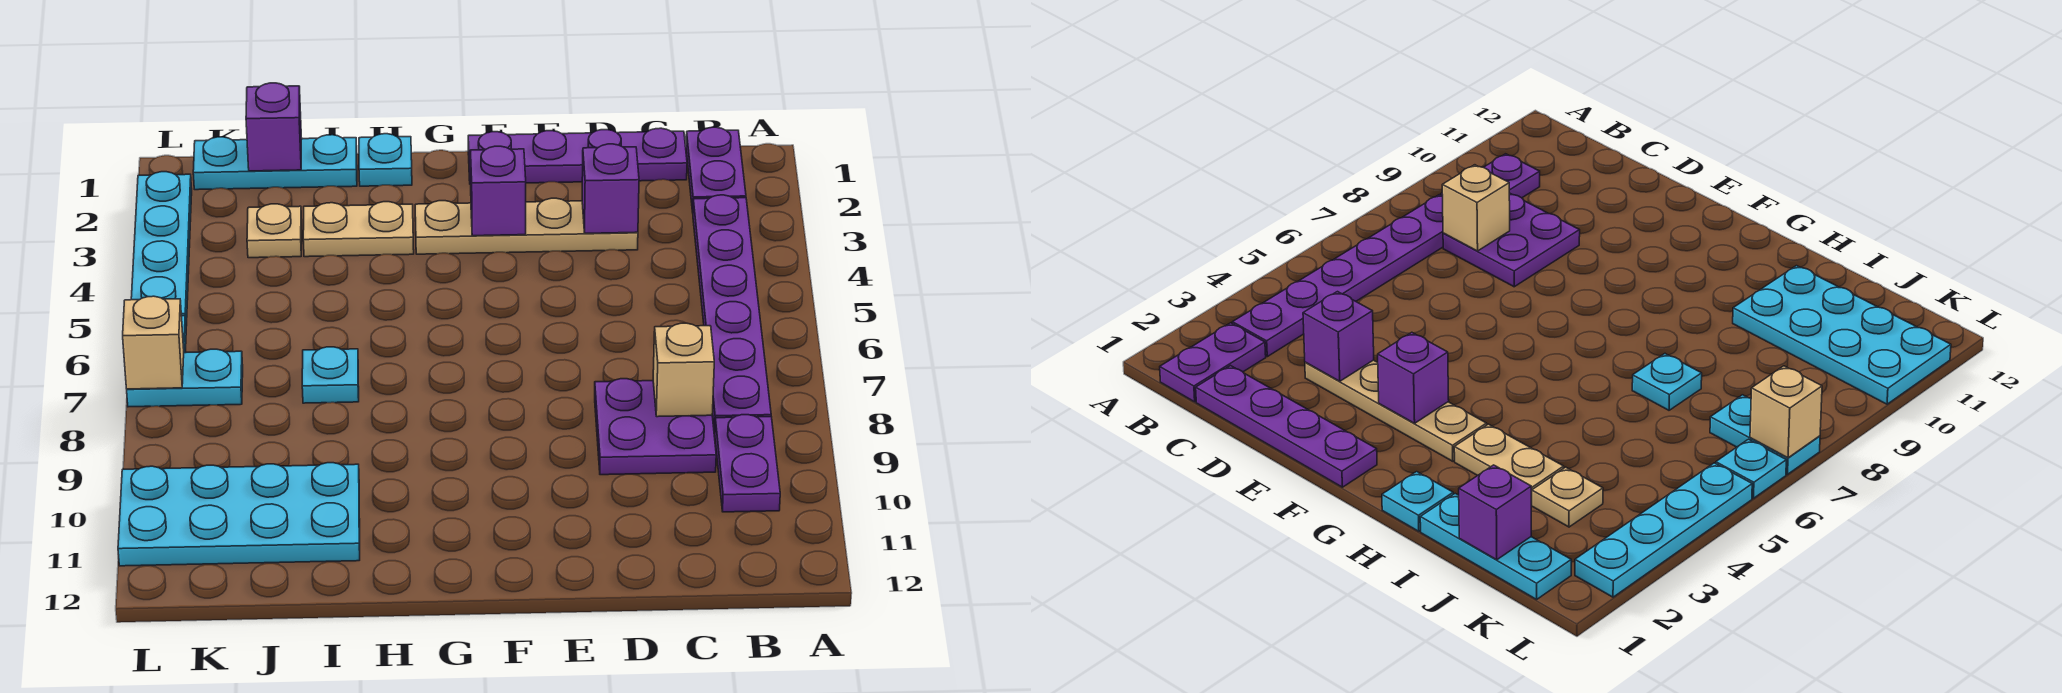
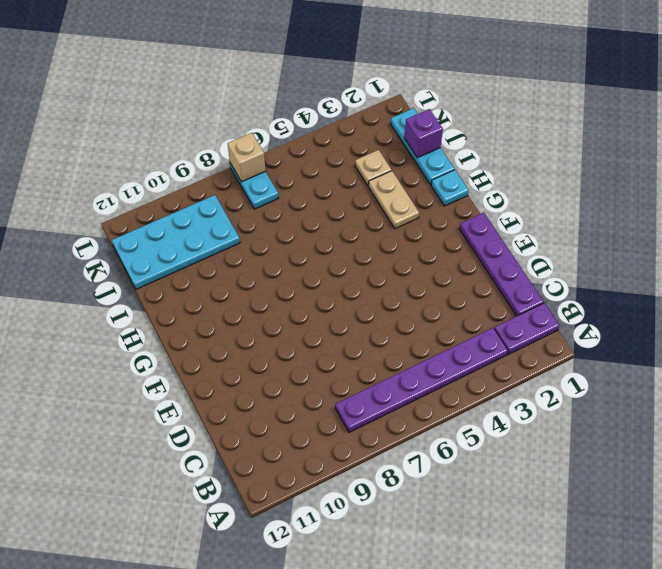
cyan 2x4 plate [112,195,240,289] -> cyan 2x4 plate turned to [118,463,360,566]
none -> purple 1x2 plate [715,415,780,512]
none -> purple 2x2 plate [595,379,716,475]
none -> tan 1x4 plate [415,198,638,254]

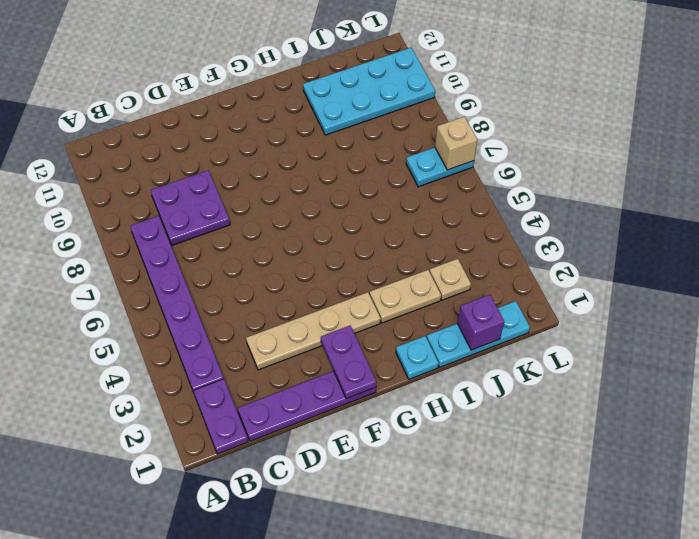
purple 1x2 plate [321,326,377,399] -> purple 1x2 plate moved to [715,415,780,512]
none -> cyan 1x1 plate [302,347,359,403]
none -> cyan 1x4 plate [131,172,192,326]
none -> cyan 1x1 plate [1716,439,1786,498]

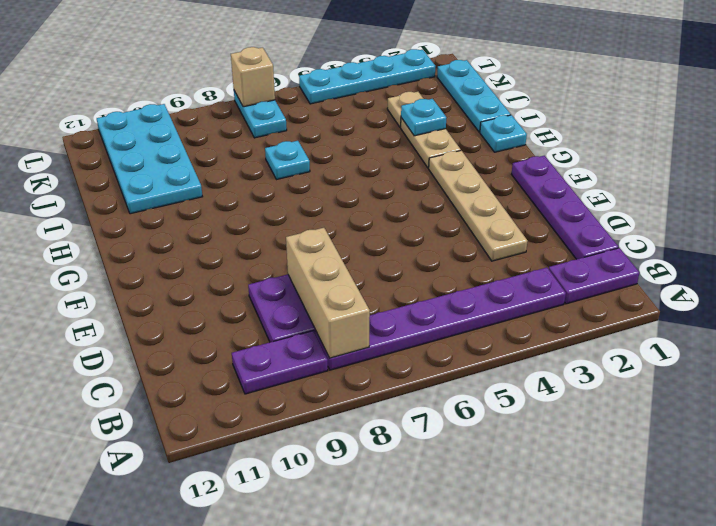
tan 1x3 brick [286,228,370,358] -> tan 1x1 brick [653,323,714,417]
cyan 1x1 plate [401,99,446,136] -> cyan 1x1 plate moved to [1716,439,1786,498]
none -> purple 1x1 brick [582,144,639,233]
none -> purple 1x1 brick [470,146,526,236]
none -> purple 1x1 brick [246,83,302,171]

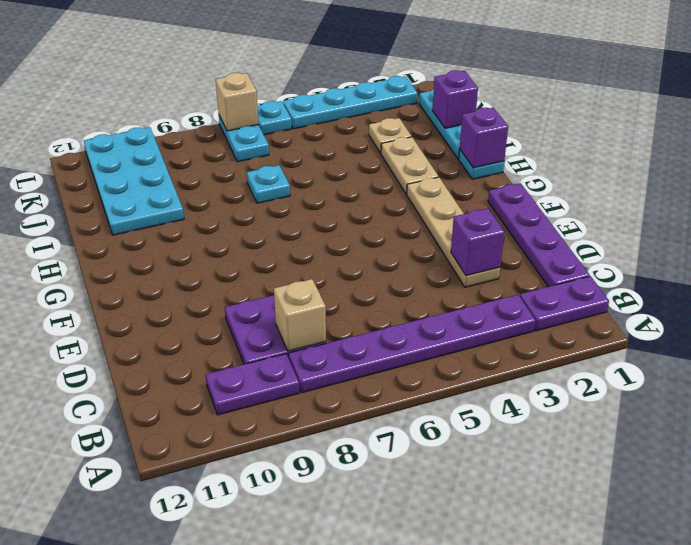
purple 1x1 brick [460,108,508,168] -> purple 1x1 brick moved to [470,146,526,236]

